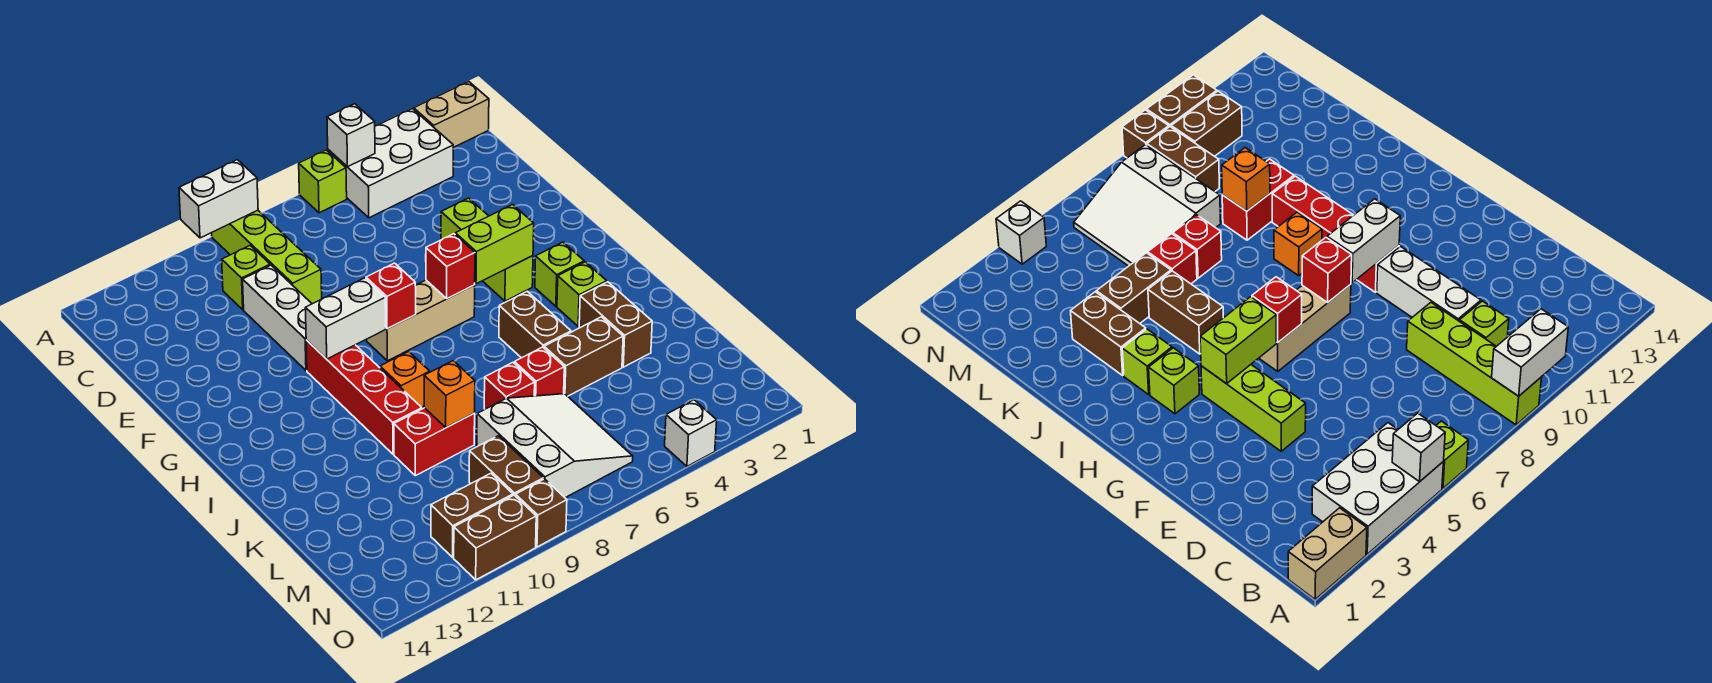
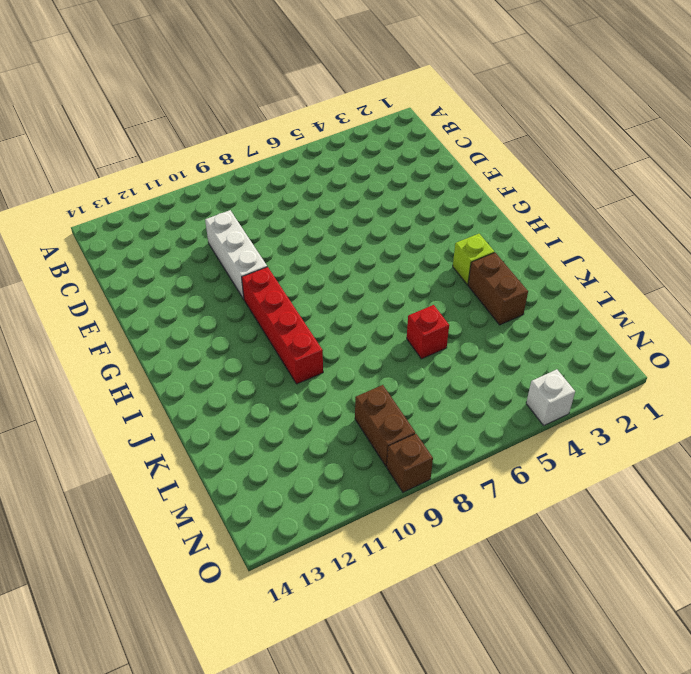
none -> tan 1x2 brick [414,82,489,148]
none -> white 2x3 brick [328,109,453,218]
none -> lime 1x1 brick [299,150,347,213]
none -> lime 1x4 brick [212,210,322,304]

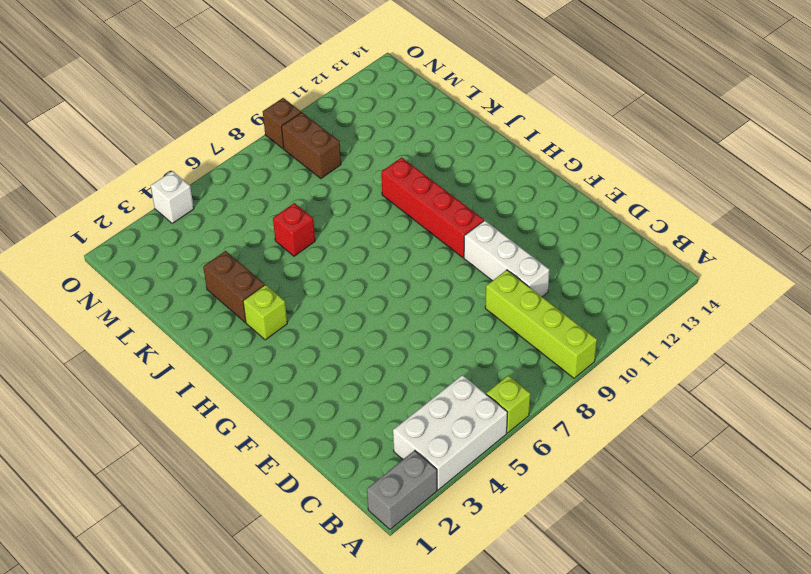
grey 1x2 brick [367,451,437,529] -> tan 1x2 brick [414,82,489,148]
none -> lime 1x1 brick [222,246,270,310]
none -> lime 1x3 brick [441,198,533,301]
none -> tan 1x3 brick [367,280,475,361]
none -> lime 1x1 brick [535,242,584,306]

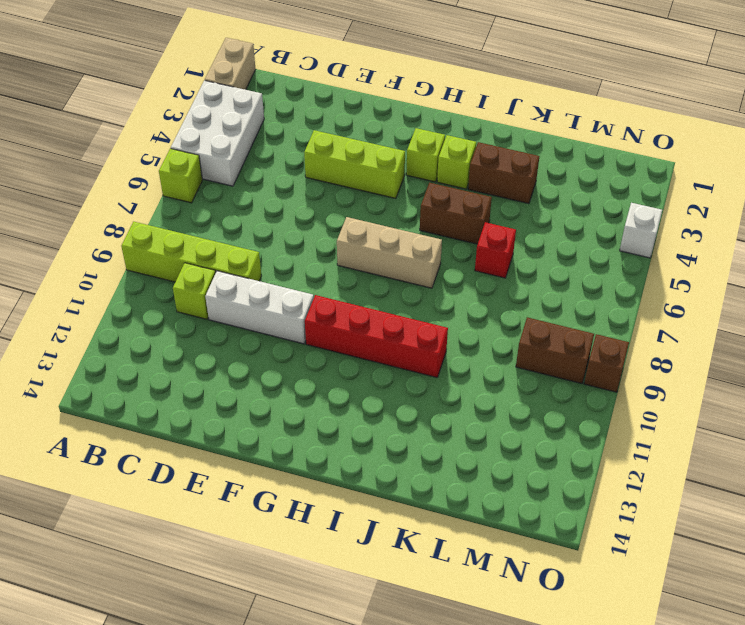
tan 1x3 brick [337,217,442,288] -> tan 1x3 brick turned to [367,280,475,361]
none -> orange 1x1 brick [380,352,430,407]
none -> brown 1x2 brick [544,317,623,396]
none -> red 1x1 brick [484,363,535,409]
none -> red 1x2 brick [394,408,475,476]

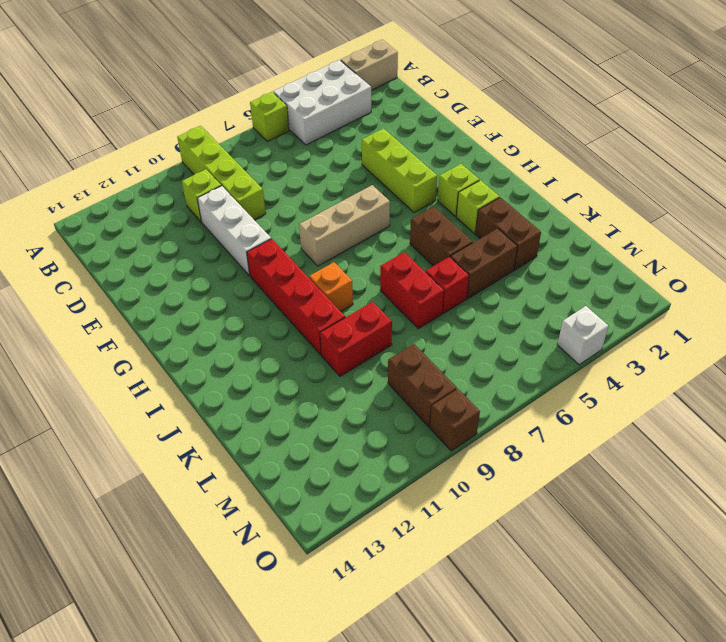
red 1x2 brick [380,252,444,329] -> red 1x1 brick [484,363,535,409]
none -> white 3x3 slope [477,394,633,498]
none -> brown 1x2 brick [431,473,513,557]
none -> brown 1x2 brick [454,495,536,580]
none -> white 1x1 brick [327,104,375,167]

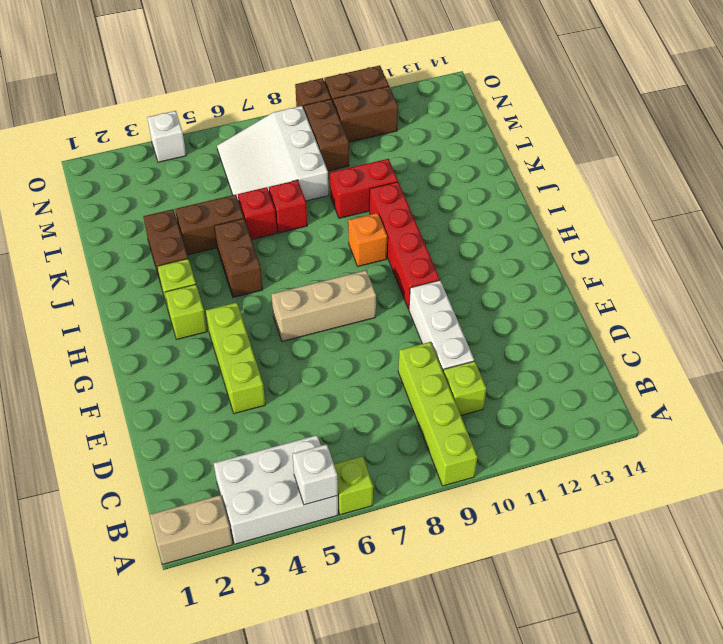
none -> white 1x2 brick [179,160,258,238]
none -> lime 1x2 brick [455,205,534,284]
none -> red 1x1 brick [426,234,475,299]
none -> red 1x1 brick [366,263,416,329]

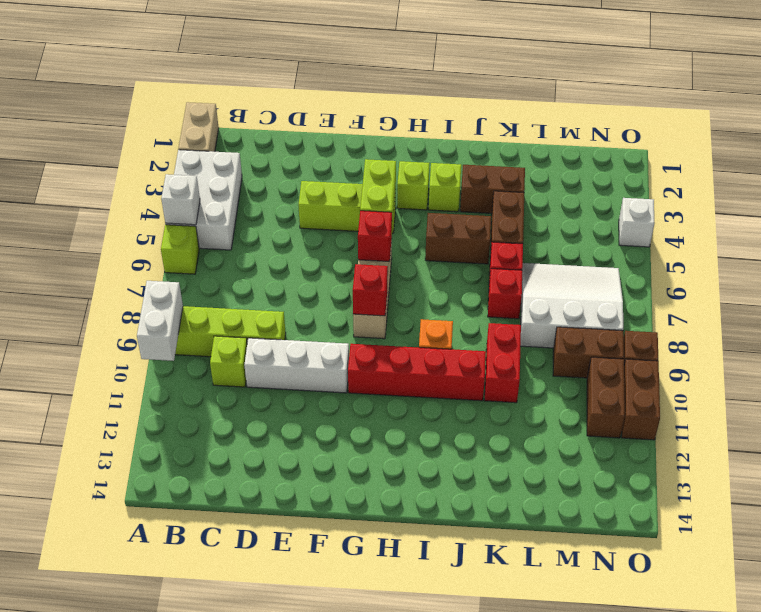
none -> white 1x2 brick [305,278,386,359]
none -> orange 1x1 brick [424,361,475,428]

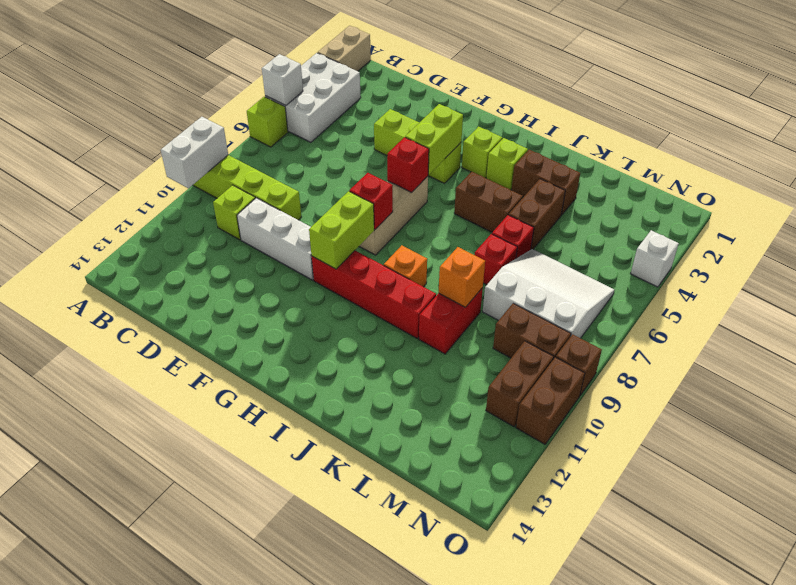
lime 1x2 brick [309,191,374,269] -> white 1x2 brick [305,278,386,359]

